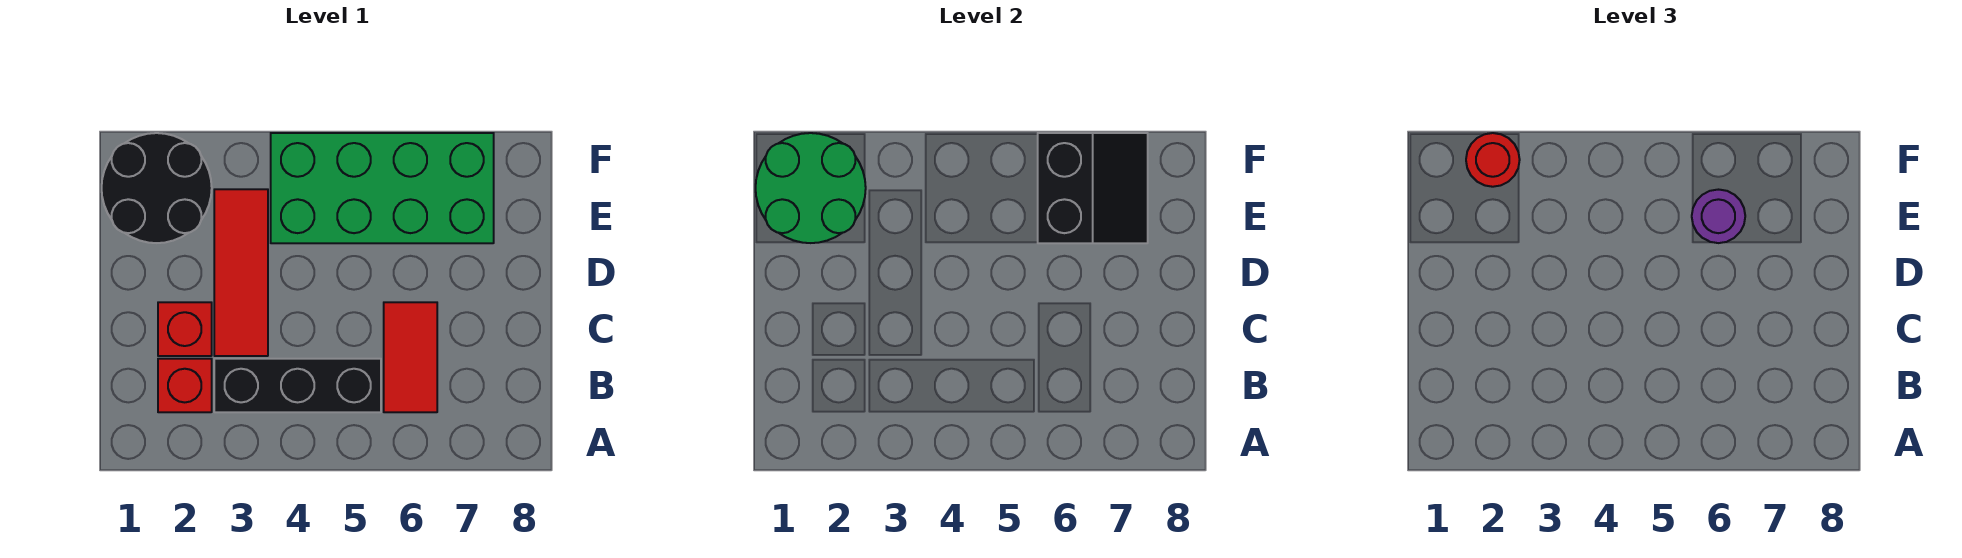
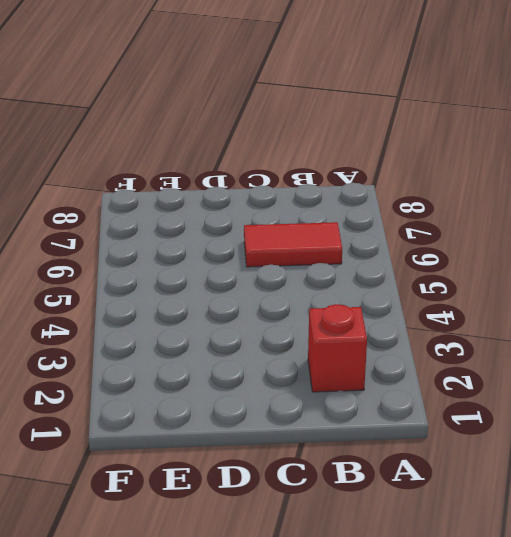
none -> black 1x3 brick [214,359,381,412]
none -> red 1x1 brick [158,302,212,356]

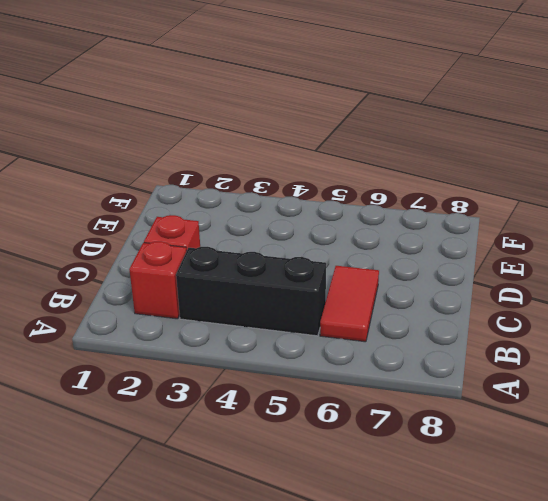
none -> red 1x3 tile [214,189,268,356]
none -> black 2x2 round brick [102,133,212,243]

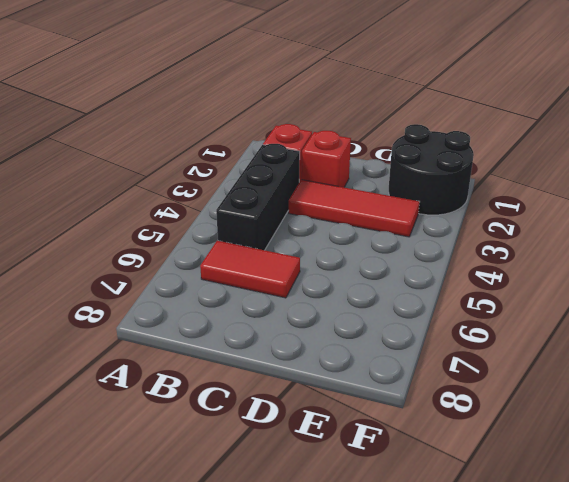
none -> green 2x4 brick [271,133,494,243]
none -> green 2x2 round brick [756,133,866,243]

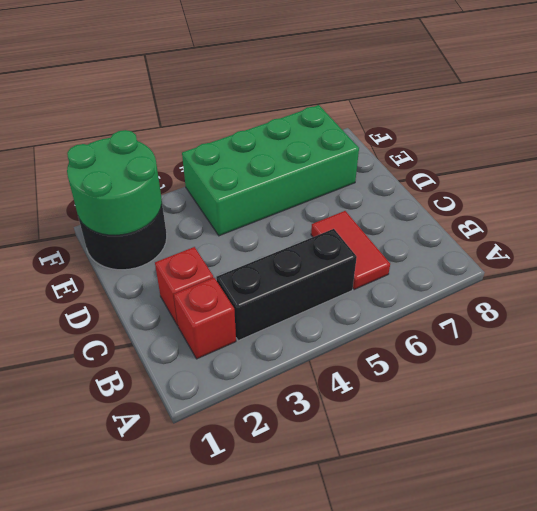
none -> red 1x3 tile [214,189,268,356]
none -> black 2x2 slope [1038,133,1148,243]

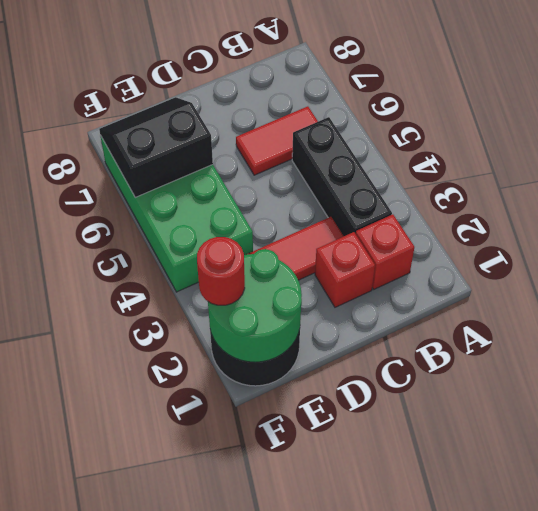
none -> purple 1x1 round brick [1692,190,1745,243]

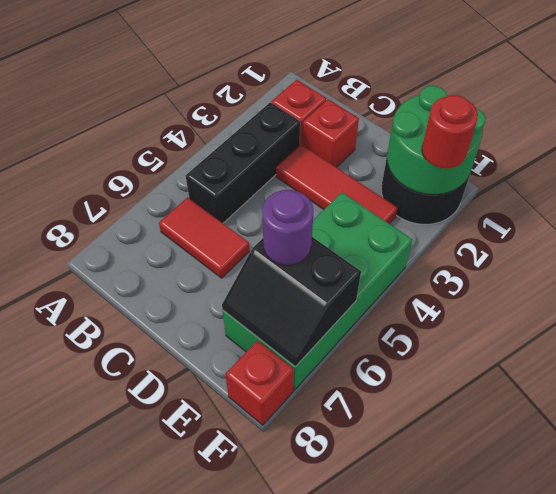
red 1x1 brick [225,341,294,425] -> none

